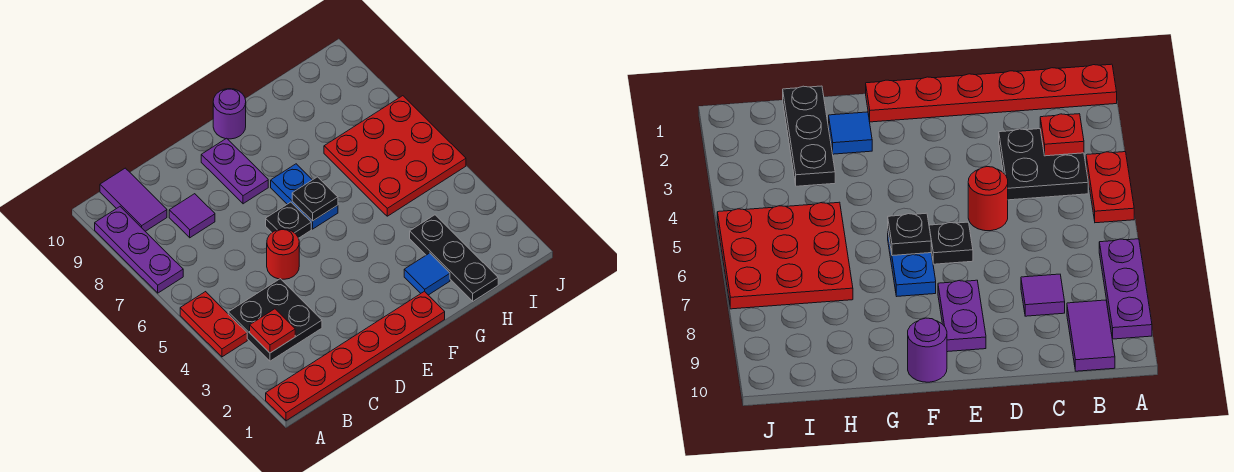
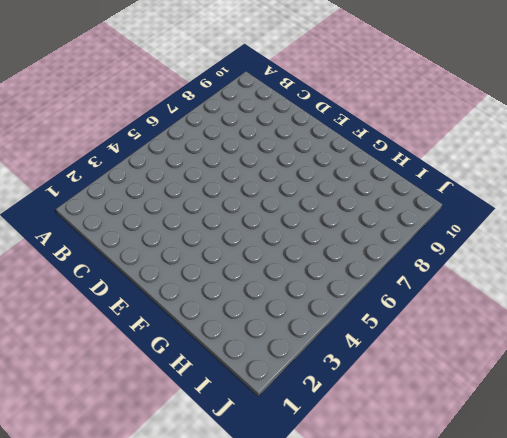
none -> red 1x6 plate [266,291,445,421]
none -> red 1x2 plate [180,292,247,357]
none -> purple 1x3 plate [95,207,183,293]

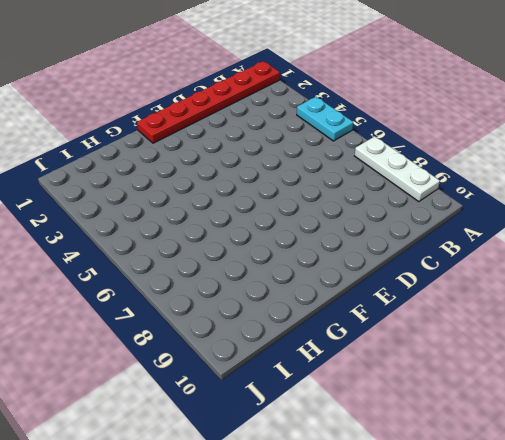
cyan 1x2 plate [297,97,353,141] -> red 1x2 plate [180,292,247,357]
white 1x3 plate [355,136,440,202] -> purple 1x3 plate [95,207,183,293]
none -> black 2x2 plate [228,279,322,361]
none -> purple 1x2 tile [100,168,167,231]
none -> purple 1x1 tile [169,194,215,238]

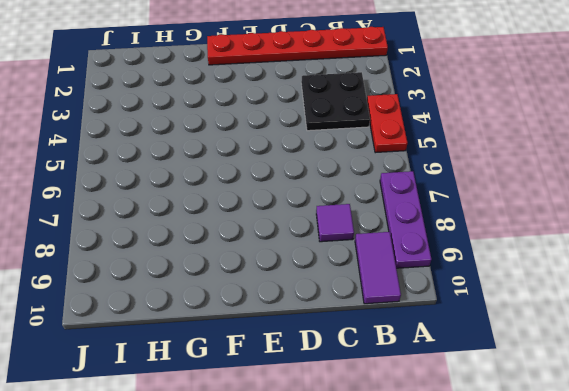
none -> red 1x1 round brick [267,229,299,279]
none -> black 1x1 plate [266,202,311,238]
none -> purple 1x2 plate [201,138,268,204]

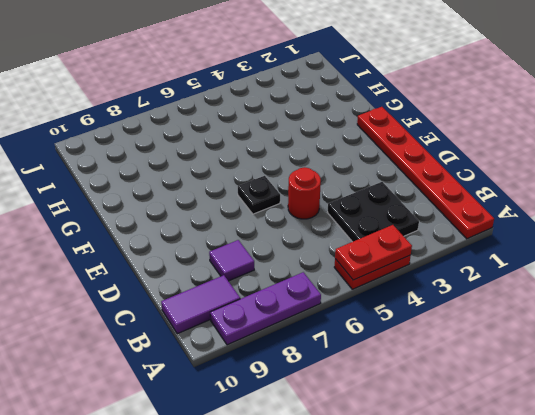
red 1x2 plate [335,225,412,280] -> none
none -> purple 1x2 plate [201,138,268,204]
none -> blue 1x2 plate [271,164,338,229]
none -> purple 1x1 round brick [213,89,246,139]

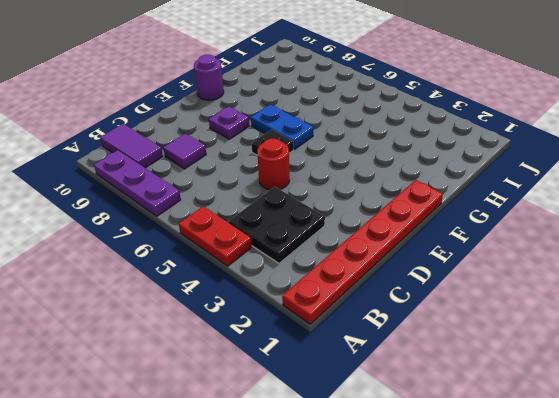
purple 1x1 plate [209,107,249,139] -> purple 1x2 plate [201,138,268,204]
none -> blue 1x1 tile [404,253,450,295]
none -> black 1x3 plate [410,215,498,301]
none -> red 3x3 plate [324,96,466,216]

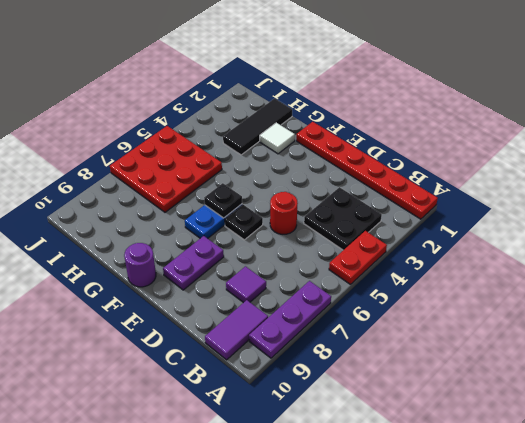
white 1x1 tile [260,123,295,154] -> blue 1x1 tile [404,253,450,295]
black 1x3 tile [223,98,292,155] -> black 1x3 plate [410,215,498,301]
none -> red 1x1 plate [250,309,295,353]

